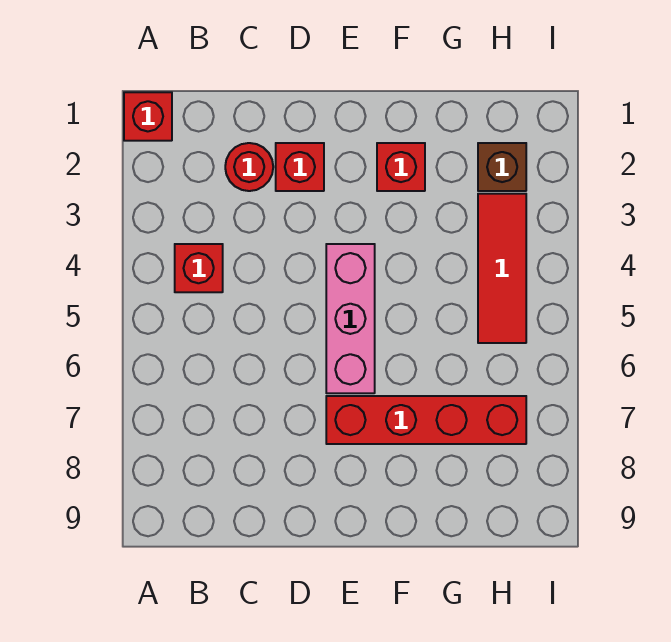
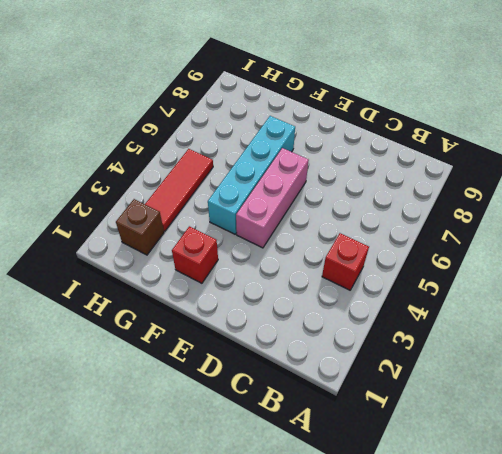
cyan 1x4 brick [208,116,295,234] -> red 1x4 brick [326,396,526,444]
none -> red 1x1 brick [124,92,172,141]
none -> red 1x1 round brick [225,143,273,191]

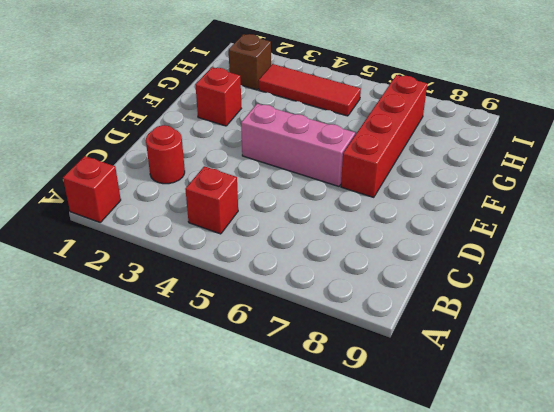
none -> red 1x1 brick [276,143,324,191]

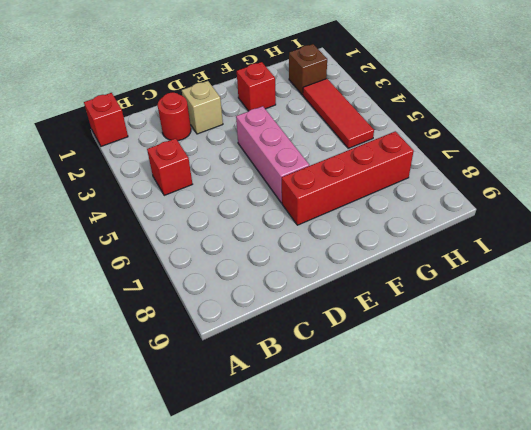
tan 1x1 brick [182,81,223,134] -> red 1x1 brick [276,143,324,191]

